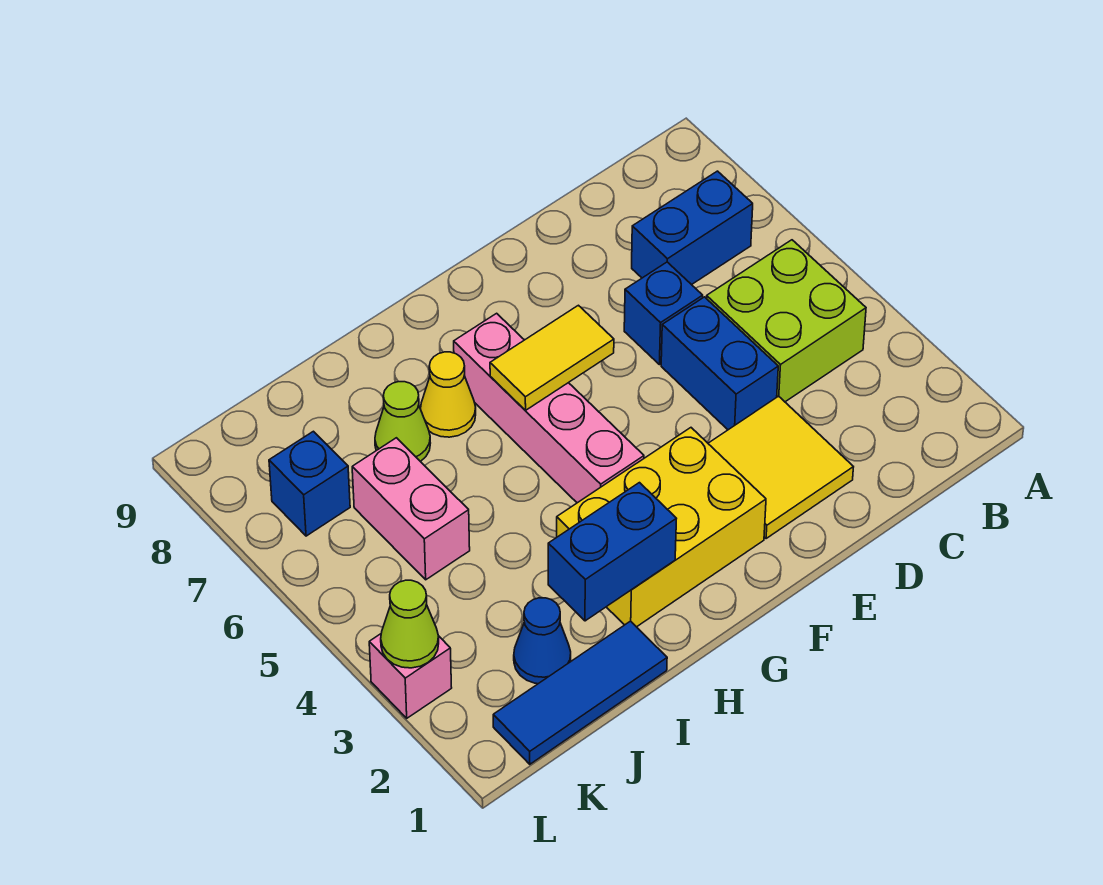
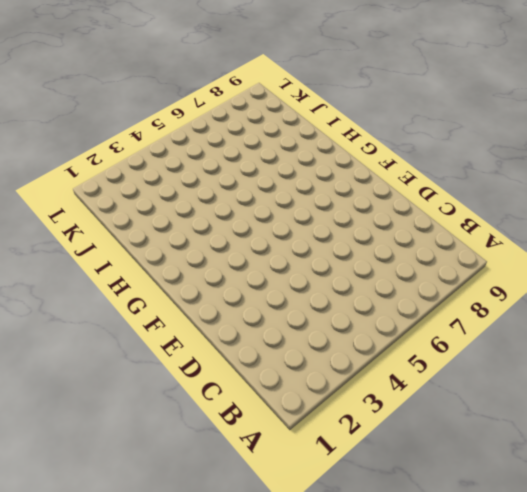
none -> lime 2x2 brick [707,240,866,402]
none -> blue 1x2 brick [632,171,753,285]
none -> yellow 2x2 tile [708,396,853,539]

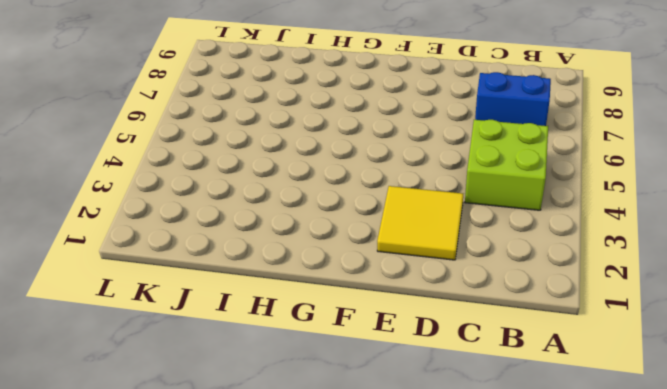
none -> blue 1x2 brick [661,297,778,430]
none -> blue 1x1 brick [624,262,703,365]
none -> yellow 2x3 brick [557,428,766,627]

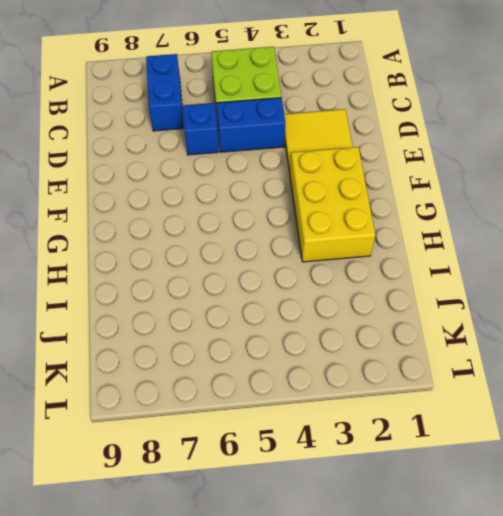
none -> pink 1x4 brick [454,313,644,503]
none -> yellow 1x1 cone [421,352,476,437]
none -> blue 1x3 tile [493,621,667,764]

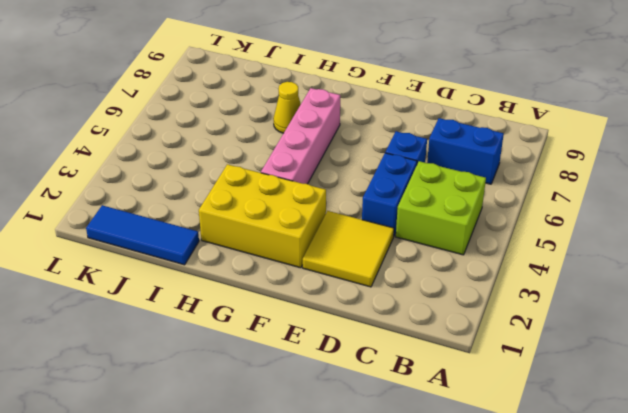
none -> lime 1x1 cone [375,382,430,462]
none -> blue 1x1 cone [514,598,571,684]
none -> pink 1x2 brick [352,438,470,580]

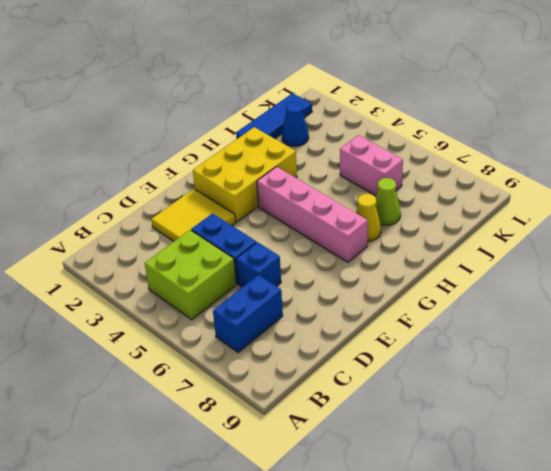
none -> blue 1x1 brick [269,431,350,536]
none -> pink 1x1 brick [369,634,452,718]
none -> yellow 1x2 tile [490,305,614,410]

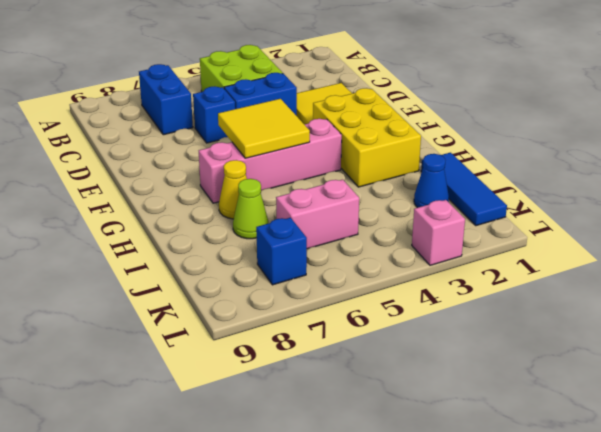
yellow 2x2 tile [218,99,310,158] -> yellow 1x2 tile [490,305,614,410]
none -> blue 1x2 brick [548,483,676,621]
none -> lime 1x1 cone [381,580,439,668]

